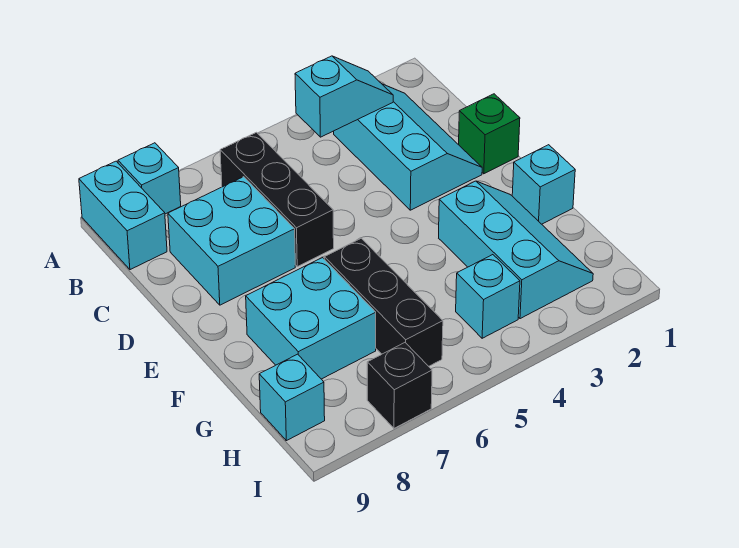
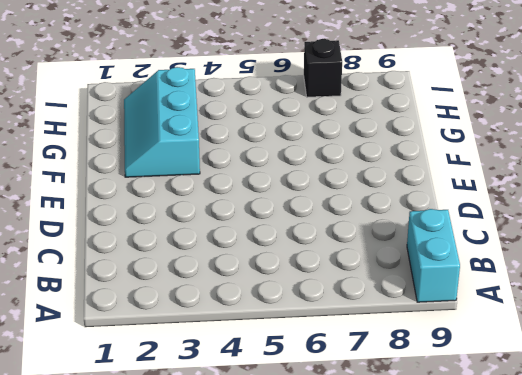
none -> cyan 1x1 brick [118,143,181,214]
none -> cyan 2x3 slope [334,84,482,210]
none -> black 1x3 brick [220,132,334,267]

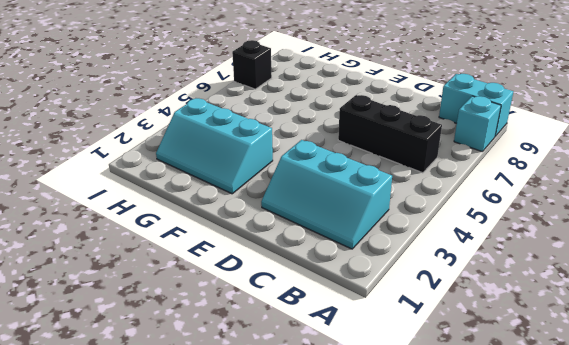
none -> cyan 2x2 brick [168,177,295,305]
none -> green 1x1 brick [459,94,520,174]
none -> cyan 1x1 brick [512,145,575,224]

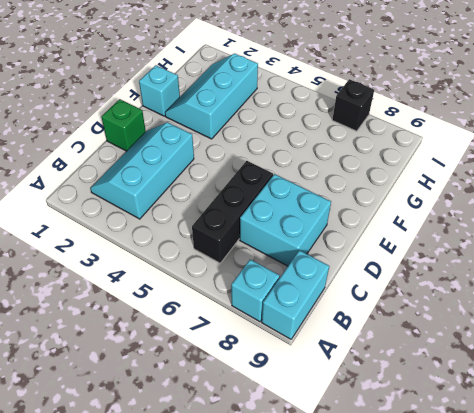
none -> black 1x3 brick [324,238,443,366]
none -> cyan 2x2 brick [246,258,376,379]
none -> cyan 1x1 brick [456,255,520,338]

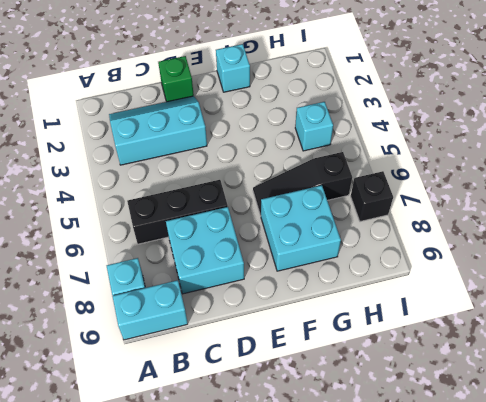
black 1x3 slope [253,152,352,216] -> black 1x3 brick [324,238,443,366]
none -> cyan 2x3 slope [439,181,593,319]
none -> cyan 1x1 brick [259,354,325,441]
none -> cyan 1x2 slope [295,56,393,137]

